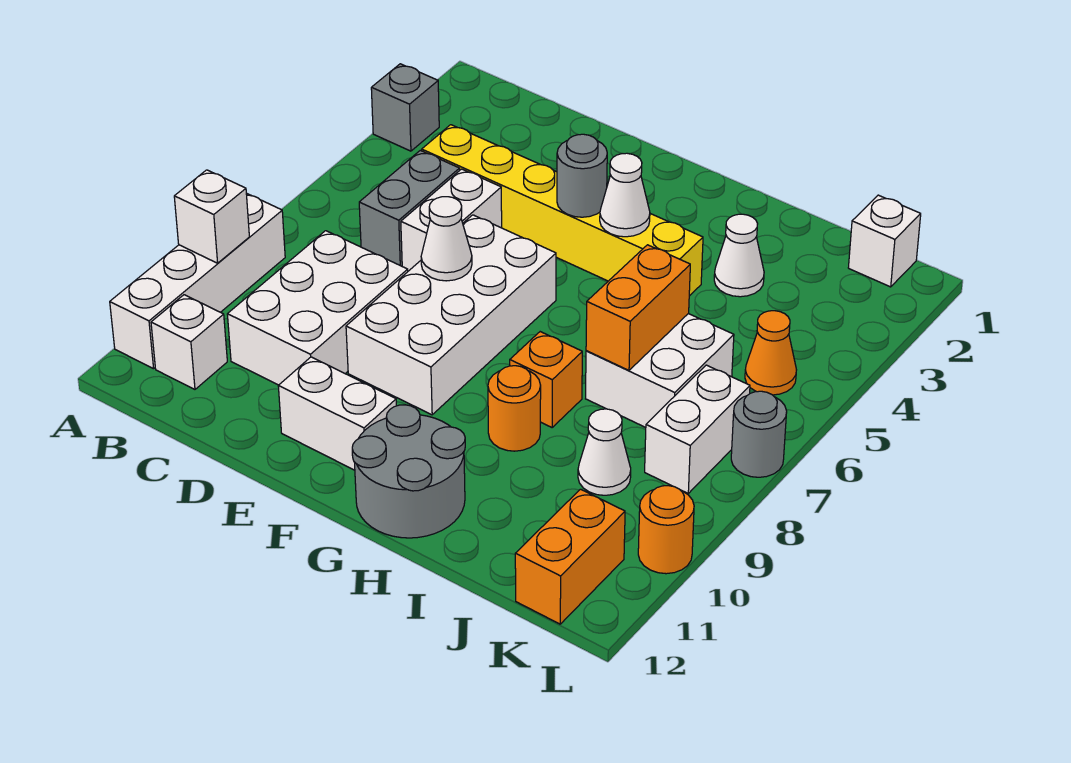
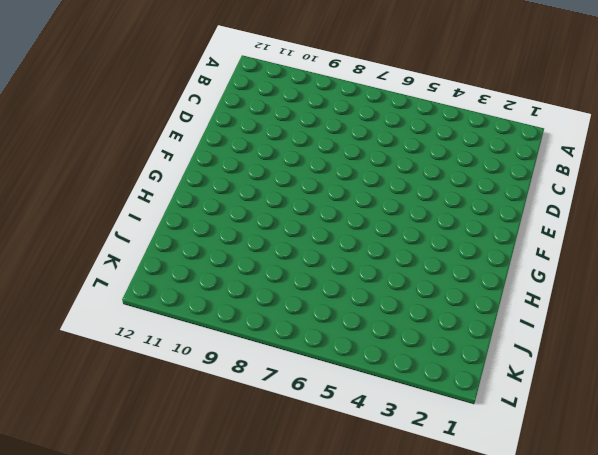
none -> grey 1x1 brick [371,64,439,151]
none -> white 1x4 brick [110,193,285,369]
none -> white 1x1 brick [151,295,227,389]

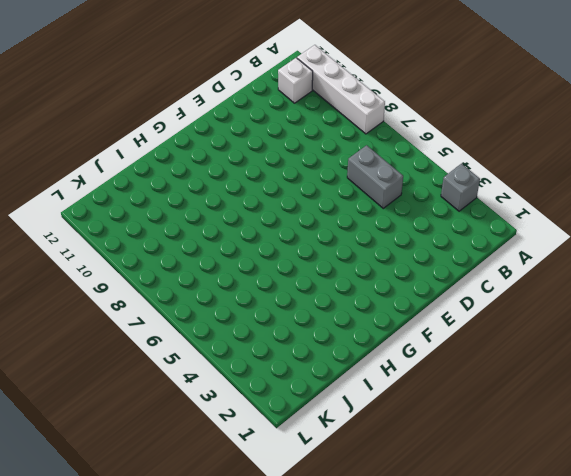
none -> yellow 1x6 brick [422,125,703,296]
none -> white 2x3 brick [227,231,408,385]
none -> white 1x2 brick [401,169,502,271]

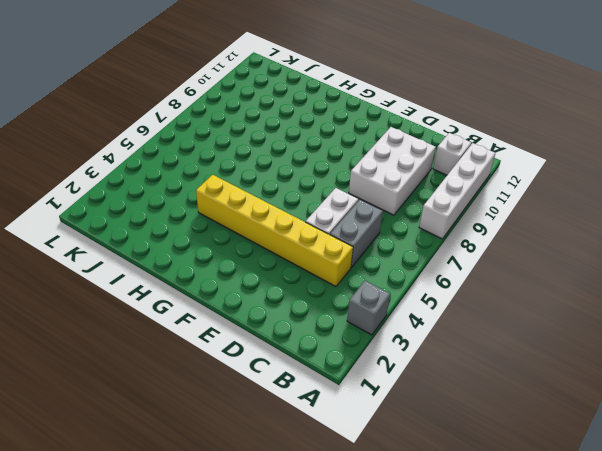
none -> white 2x4 brick [346,215,556,415]
none -> white 1x2 brick [278,357,396,470]
none -> grey 2x2 round brick [352,405,465,538]

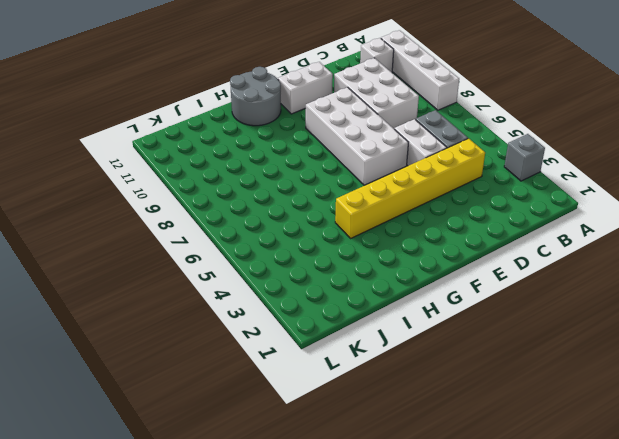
none -> orange 1x1 brick [510,332,582,427]
none -> orange 1x1 round brick [488,366,541,451]
none -> white 1x1 cone [714,214,764,297]

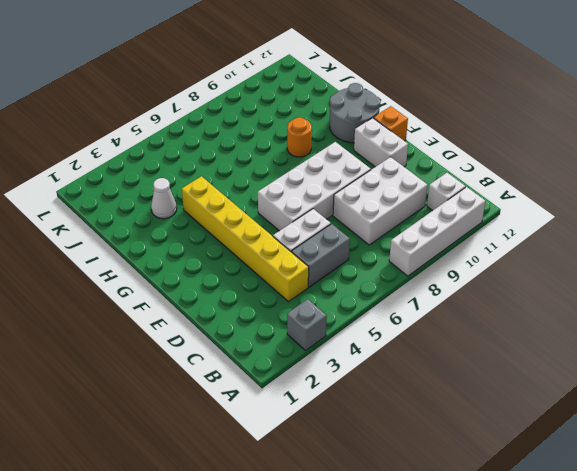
orange 1x1 brick [374,106,408,141] -> orange 1x1 brick moved to [510,332,582,427]
none -> white 2x2 brick [586,314,734,427]
none -> white 1x1 cone [578,409,631,495]
none -> white 1x1 brick [848,195,921,287]

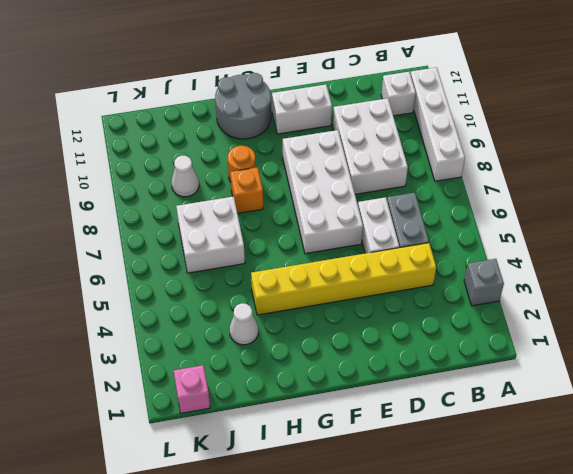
pink 1x1 brick [174,365,210,413] -> white 1x1 brick [848,195,921,287]
none -> orange 1x1 cone [745,311,796,395]
none -> white 1x2 brick [645,365,750,493]
none -> orange 1x2 brick [515,489,625,624]

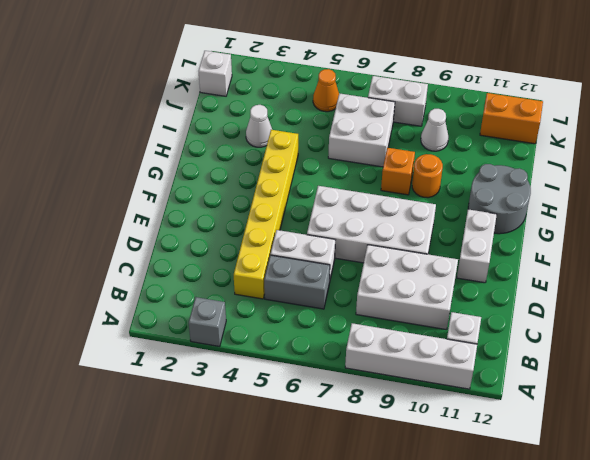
none -> grey 1x1 round brick [731,391,787,477]
none -> orange 1x1 round brick [638,486,694,574]
none -> white 1x1 brick [174,170,249,263]

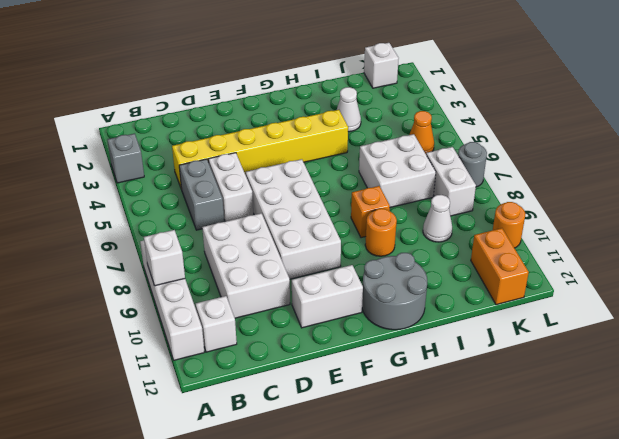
none -> white 1x1 cone [421,197,472,281]
none -> grey 1x1 round brick [557,134,607,217]
none -> white 1x1 cone [600,153,650,237]

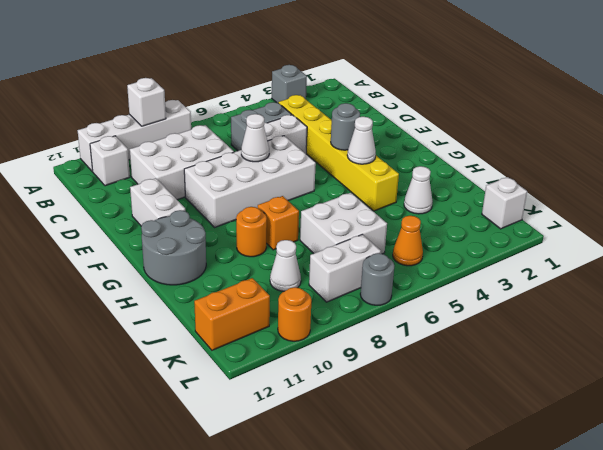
none -> orange 1x2 brick [586,245,690,370]

